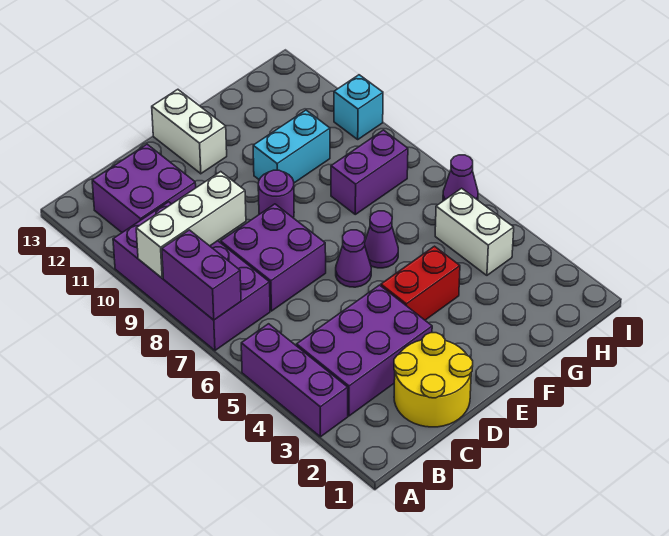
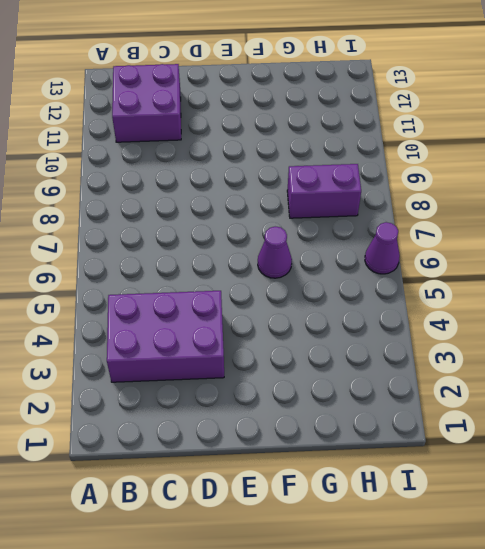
none -> purple 1x3 brick [241,324,348,437]
none -> purple 2x4 brick [113,202,270,350]
none -> yellow 2x2 round brick [394,333,473,427]

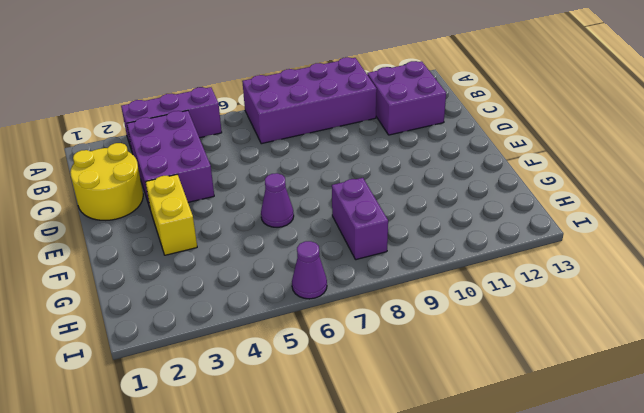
yellow 1x2 brick [145,174,197,255] -> none
none -> purple 2x2 brick [221,204,326,311]
none -> red 1x2 brick [381,246,460,320]
none -> purple 1x1 cone [336,230,371,287]

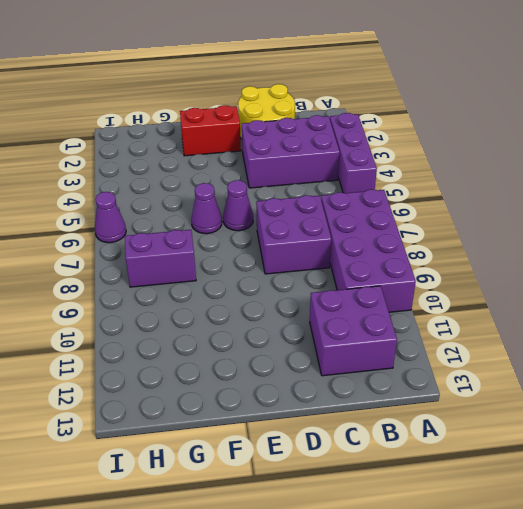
red 1x2 brick [180,105,241,156] -> red 1x2 brick moved to [381,246,460,320]
none -> purple 1x1 round brick [258,170,294,217]
none -> white 1x2 brick [152,89,227,174]
none -> cyan 1x2 brick [253,110,330,183]

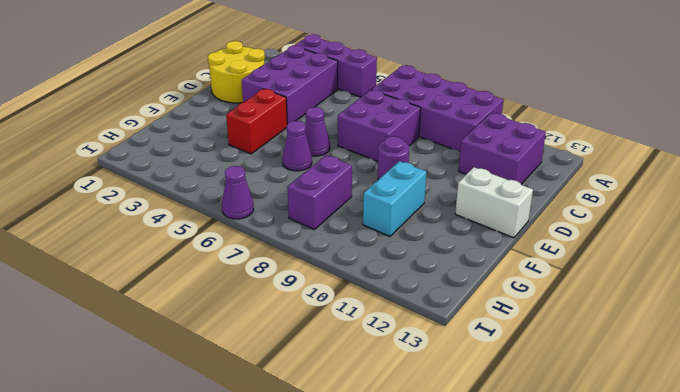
none -> white 1x2 brick [435,188,514,275]
none -> cyan 1x1 brick [334,75,383,139]
none -> purple 1x2 brick [162,230,241,320]

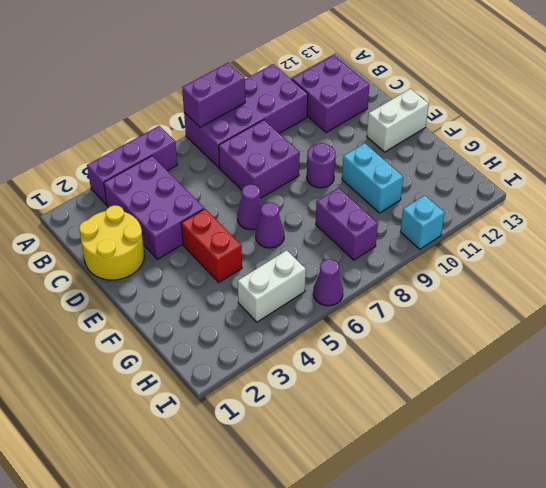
none -> white 1x3 brick [136,172,246,278]

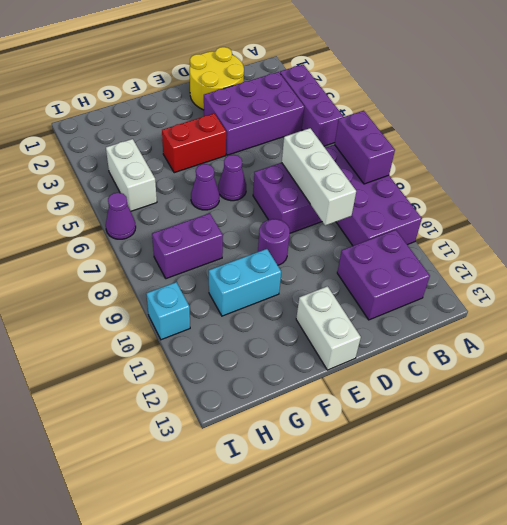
white 1x3 brick [282,128,356,226] -> white 1x3 brick turned to [136,172,246,278]

